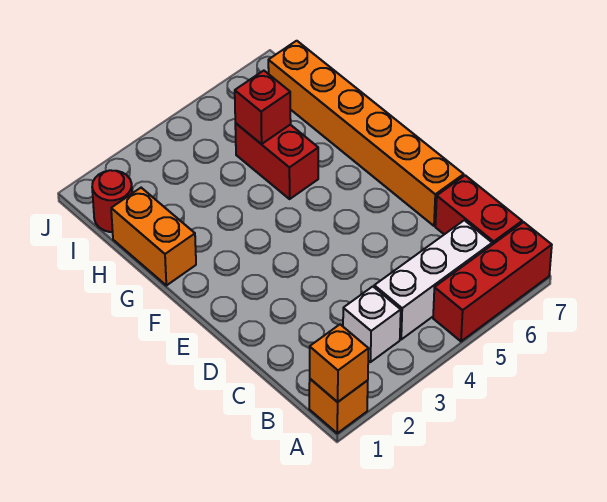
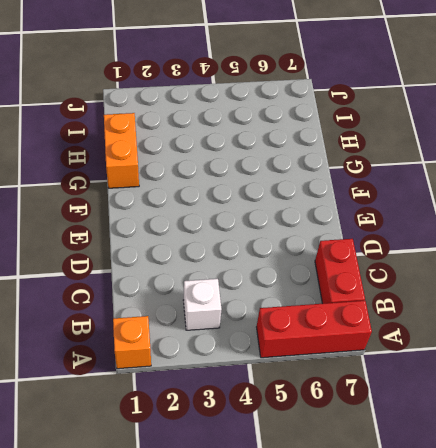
none -> white 1x3 brick [374,220,492,339]
none -> orange 1x6 brick [268,41,464,226]

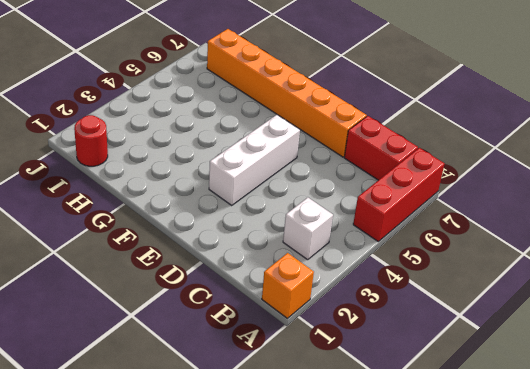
white 1x3 brick [209,115,300,205] -> white 1x3 brick moved to [374,220,492,339]
none -> orange 1x2 brick [111,188,196,285]
none -> red 1x2 brick [235,123,318,199]

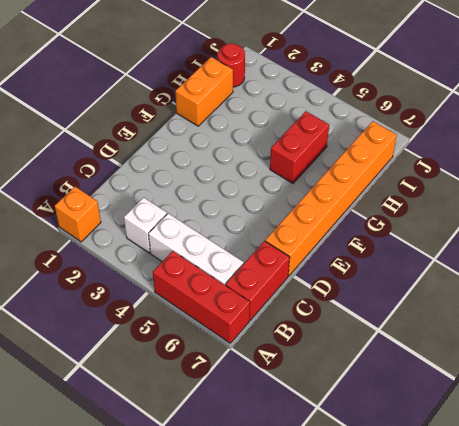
none -> orange 1x1 brick [310,325,369,402]
none -> red 1x1 brick [235,71,291,144]

